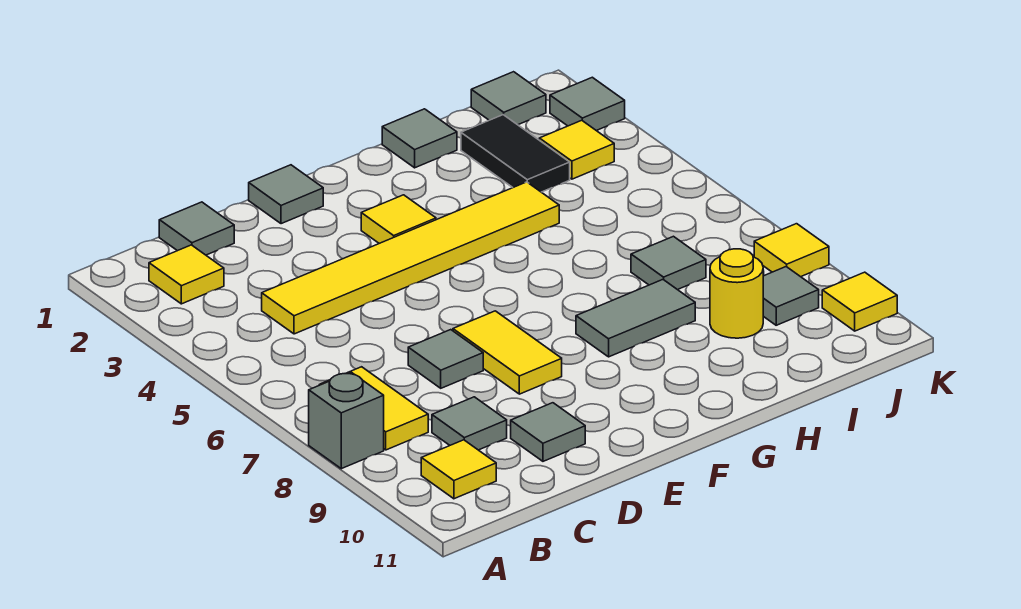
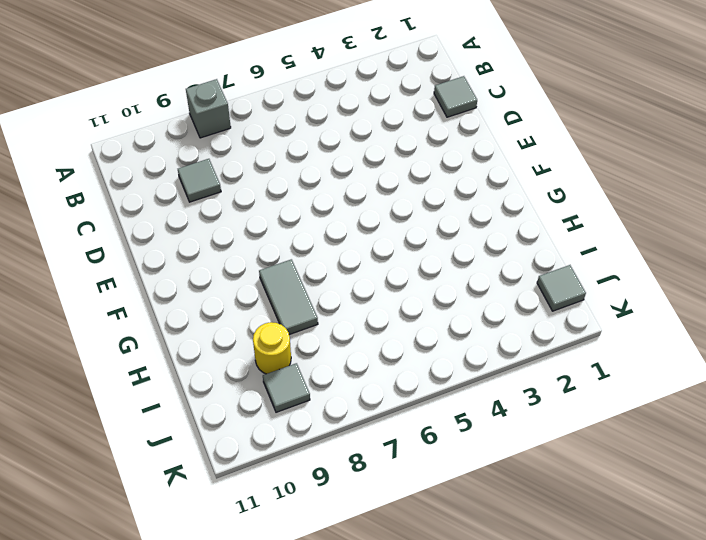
none -> yellow 1x1 tile [149,245,224,304]
none -> yellow 1x2 tile [320,367,428,450]
none -> yellow 1x1 tile [421,440,496,499]

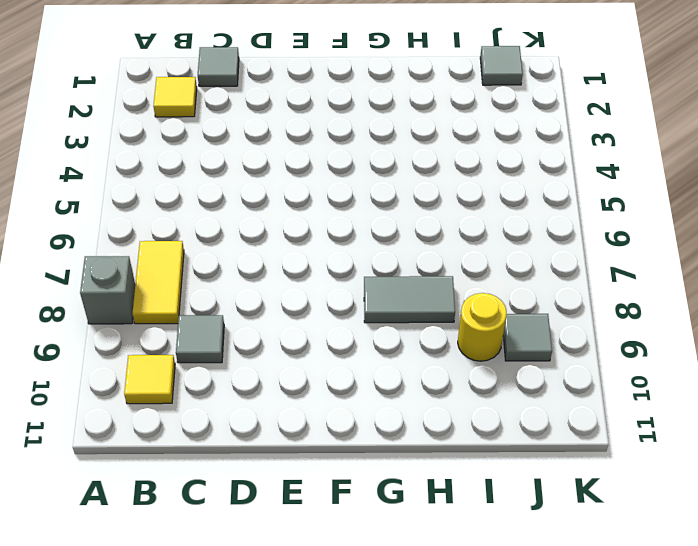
none -> yellow 1x6 tile [262,182,559,334]
none -> grey 1x1 tile [408,330,483,388]
none -> grey 1x1 tile [511,403,585,461]

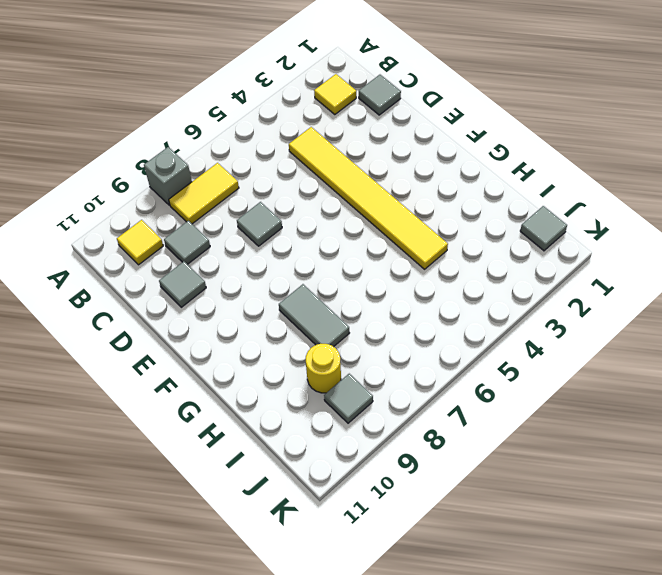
none -> grey 1x1 tile [249,165,323,224]
none -> yellow 1x2 tile [453,311,562,394]
none -> yellow 1x1 tile [361,195,436,243]

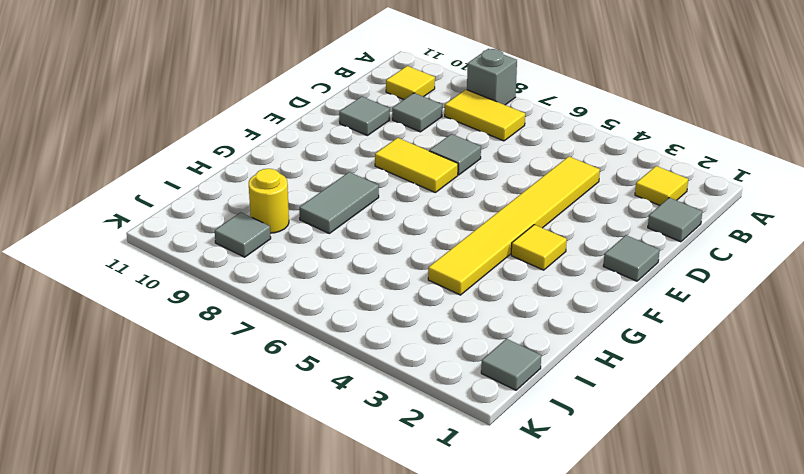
none -> grey 1x1 tile [382,109,457,168]
none -> black 1x2 tile [461,115,570,192]
none -> grey 1x1 tile [631,236,706,290]

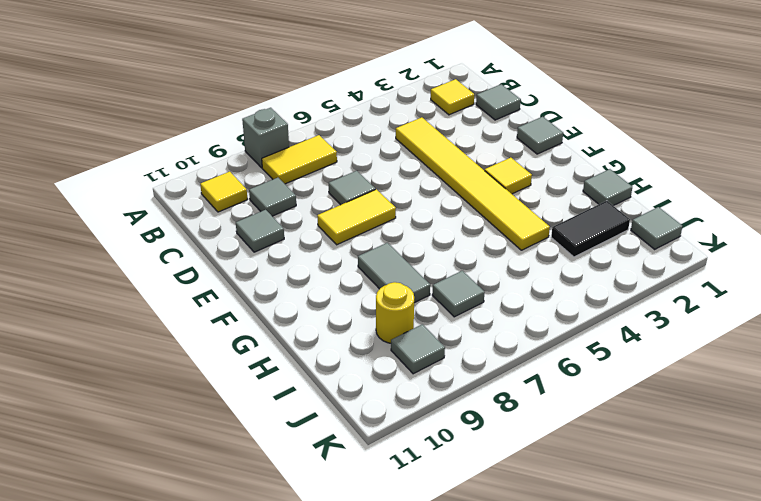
none -> yellow 1x1 tile [539,120,614,179]
none -> grey 1x1 tile [550,77,625,131]
none -> yellow 1x1 tile [754,224,829,277]

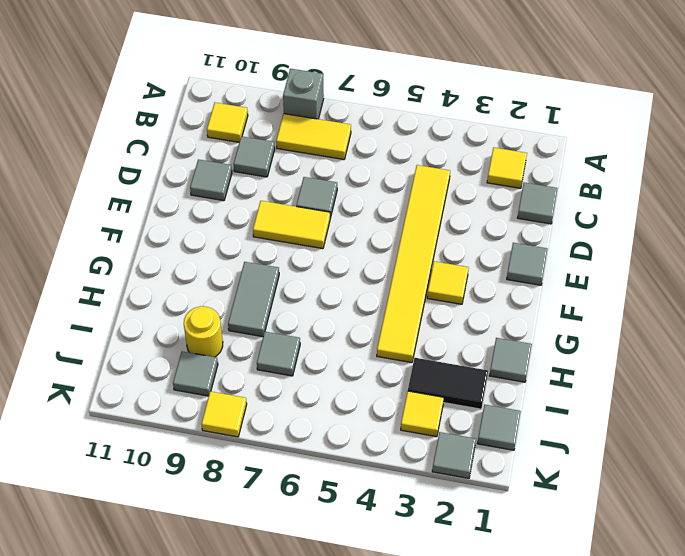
none -> yellow 1x1 tile [822,272,897,331]

